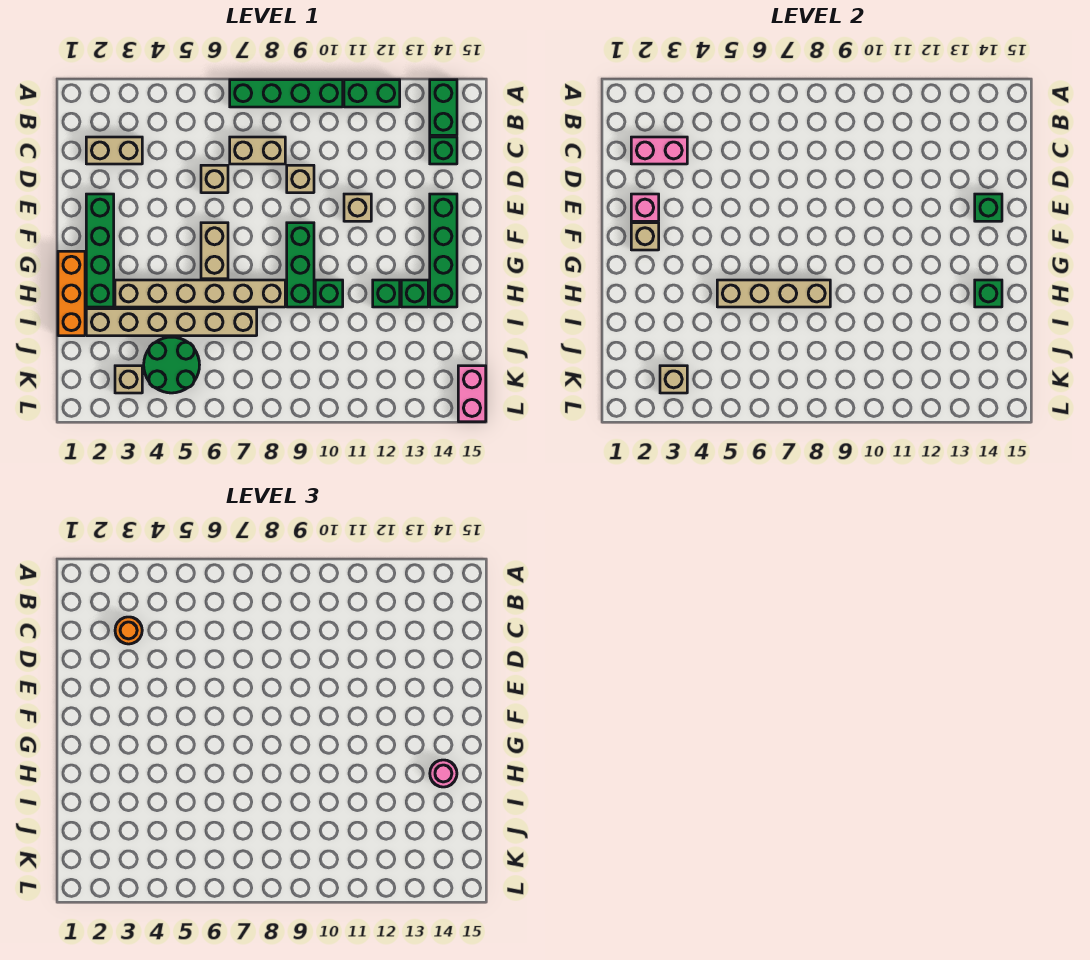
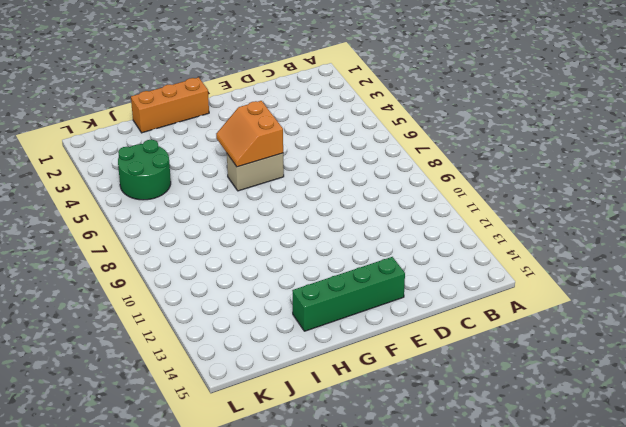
orange 2x2 slope [216,101,283,167] -> none
none -> green 1x4 brick [230,80,343,107]
none -> green 1x2 brick [344,80,400,107]
none -> green 1x2 brick [430,80,457,135]
none -> tan 1x2 brick [86,137,142,164]

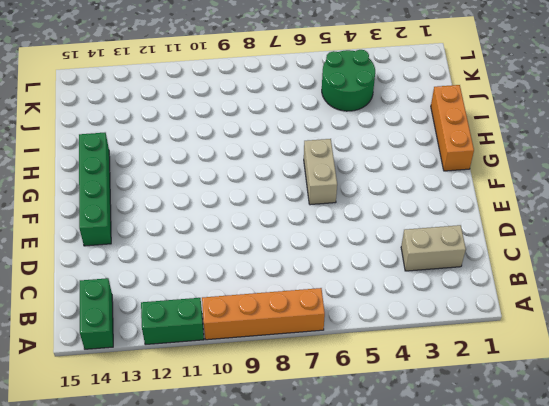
orange 1x4 brick [202,288,325,340] -> green 1x4 brick [230,80,343,107]
none -> tan 1x2 brick [230,137,285,164]
none -> green 1x1 brick [430,137,457,164]
none -> tan 1x1 brick [201,165,228,193]
none -> tan 1x1 brick [287,165,314,193]

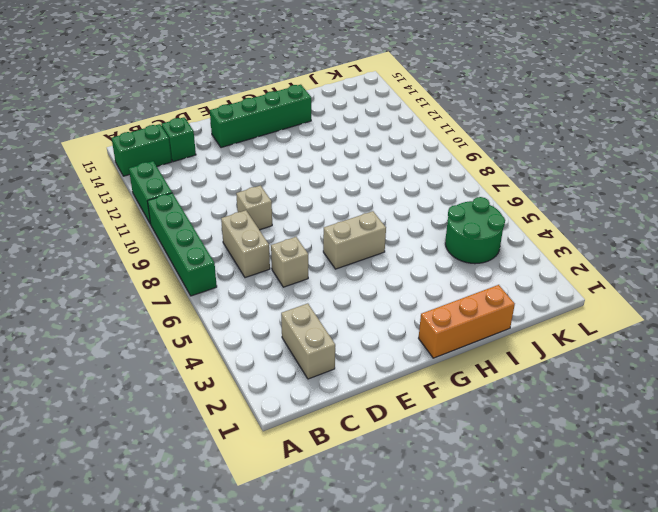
none -> green 1x4 brick [86,194,114,307]
none -> tan 1x1 brick [344,194,371,221]
none -> green 1x3 brick [287,223,314,307]
none -> tan 1x6 brick [115,280,285,307]

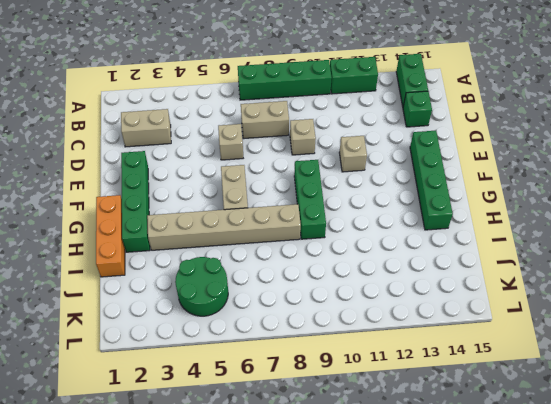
none -> green 1x1 brick [315,280,343,307]
none -> green 1x1 brick [373,280,400,307]
none -> green 1x1 brick [401,280,428,307]
none -> tan 1x6 brick [86,309,257,336]

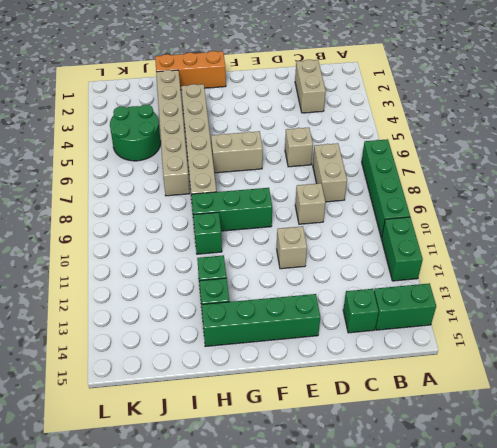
none -> green 1x4 brick [86,194,114,307]
none -> tan 1x1 brick [115,366,142,393]
none -> pink 1x2 brick [458,366,486,422]
none -> pink 1x2 brick [631,137,687,164]

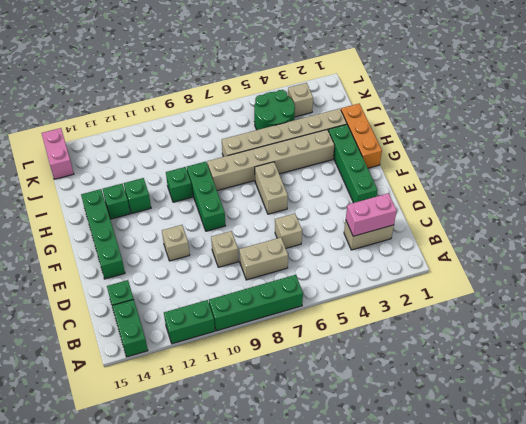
none -> pink 1x1 brick [631,194,659,221]
none -> green 1x1 brick [975,194,1002,221]
none -> tan 1x1 brick [631,223,659,250]
none -> tan 1x4 brick [717,280,830,307]

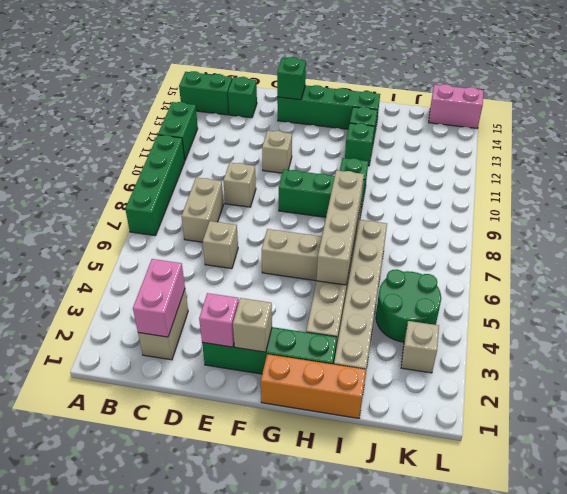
none -> green 1x1 brick [975,280,1002,307]
none -> tan 1x1 brick [660,366,687,393]
none -> orange 1x1 round brick [115,617,142,644]
none -> pink 1x1 round brick [430,760,457,787]

